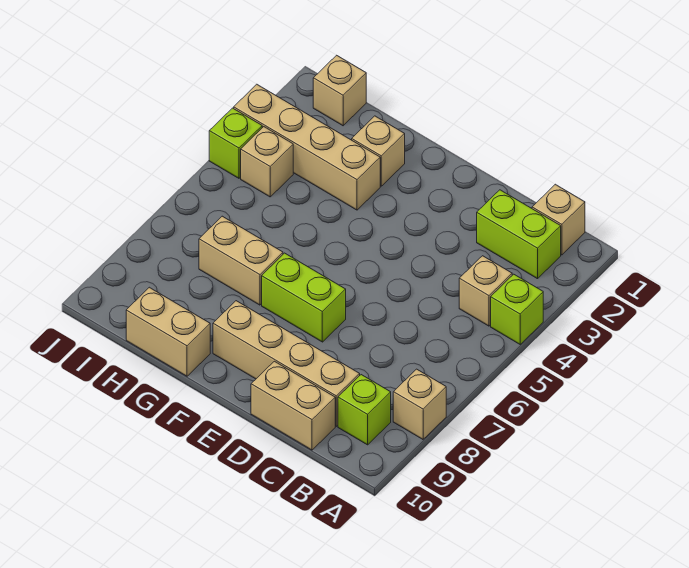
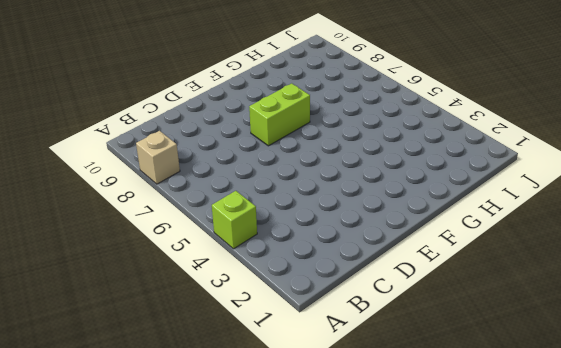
none -> tan 1x1 brick [532,184,585,255]
none -> lime 1x2 brick [477,190,561,279]
none -> tan 1x1 brick [459,256,512,326]

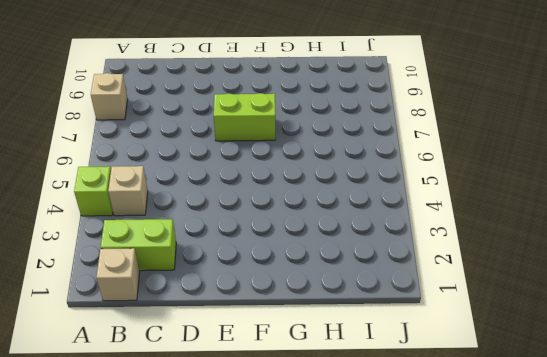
none -> lime 1x1 brick [338,375,391,445]
none -> tan 1x4 brick [213,301,360,426]
none -> tan 1x2 brick [251,361,335,450]

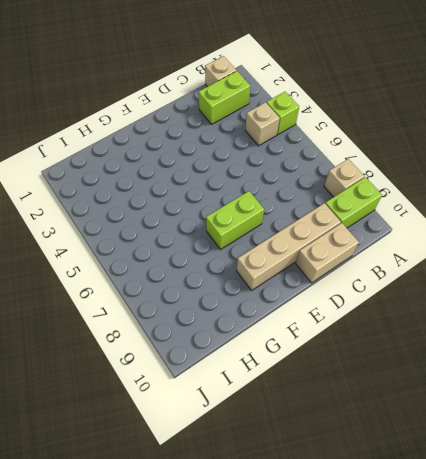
lime 1x2 brick [325,177,382,228] -> lime 1x1 brick [338,375,391,445]
none -> tan 1x1 brick [352,116,405,186]
none -> tan 1x4 brick [234,84,380,210]
none -> tan 1x2 brick [199,216,283,305]

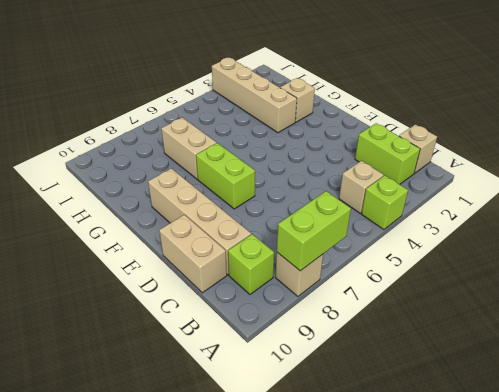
lime 1x2 brick [277,191,351,271] -> none
none -> tan 1x2 brick [126,287,210,376]
none -> tan 1x1 brick [313,55,366,126]
none -> tan 1x1 brick [241,127,293,197]

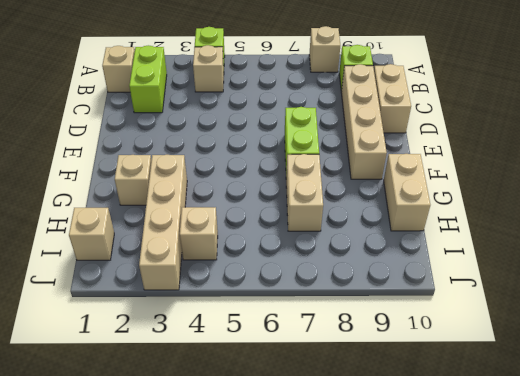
none -> lime 1x1 brick [209,108,262,178]

